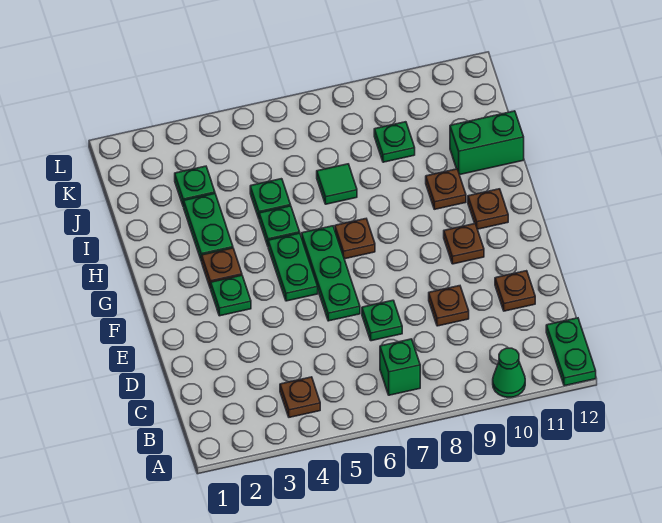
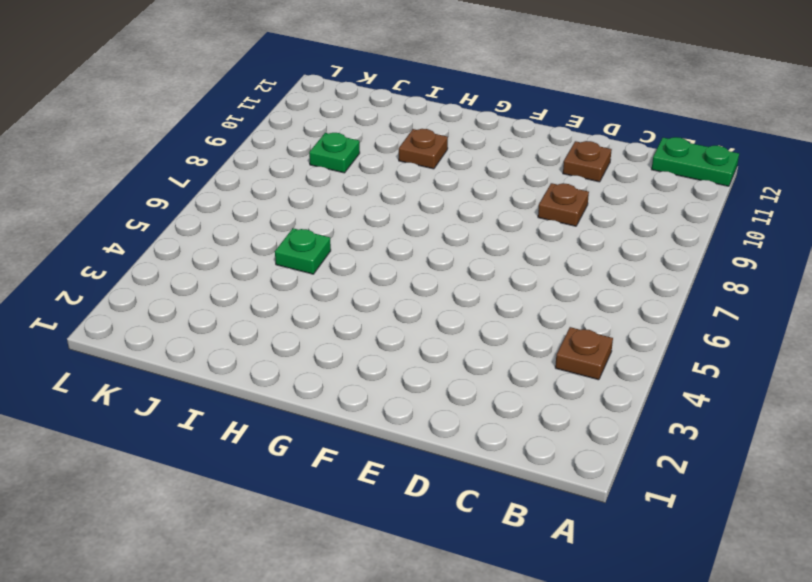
none -> green 1x1 cone [493,348,525,397]
none -> green 1x1 brick [380,339,420,395]
none -> green 1x1 plate [362,300,402,341]

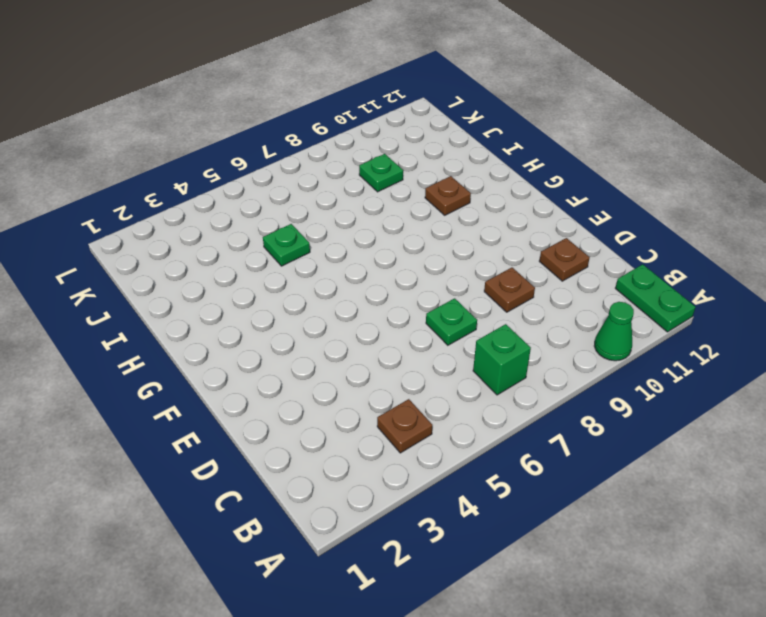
none -> green 1x3 plate [302,226,360,321]
none -> green 1x1 plate [210,275,251,316]
none -> green 1x2 plate [268,233,318,301]

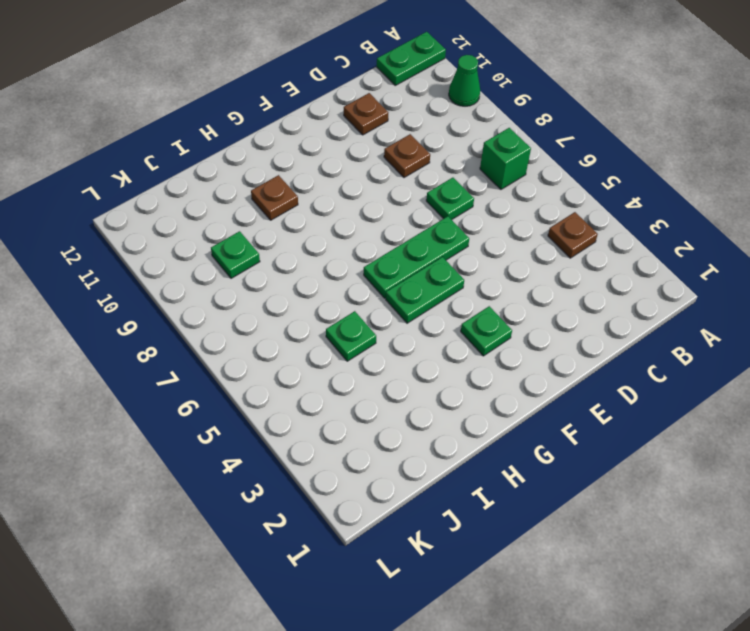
none -> brown 1x1 plate [444,224,484,264]
none -> brown 1x1 plate [202,248,242,288]
none -> brown 1x1 plate [335,219,375,259]

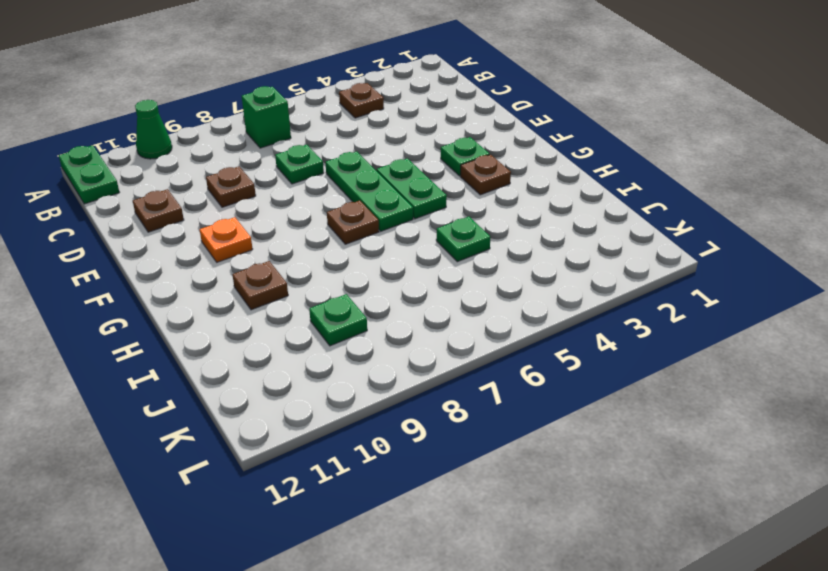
orange 1x1 plate [200,217,253,262] -> brown 1x1 plate [444,224,484,264]
none -> brown 1x1 plate [468,189,508,229]
none -> green 1x2 plate [183,194,233,261]
none -> green 1x1 plate [259,206,300,245]

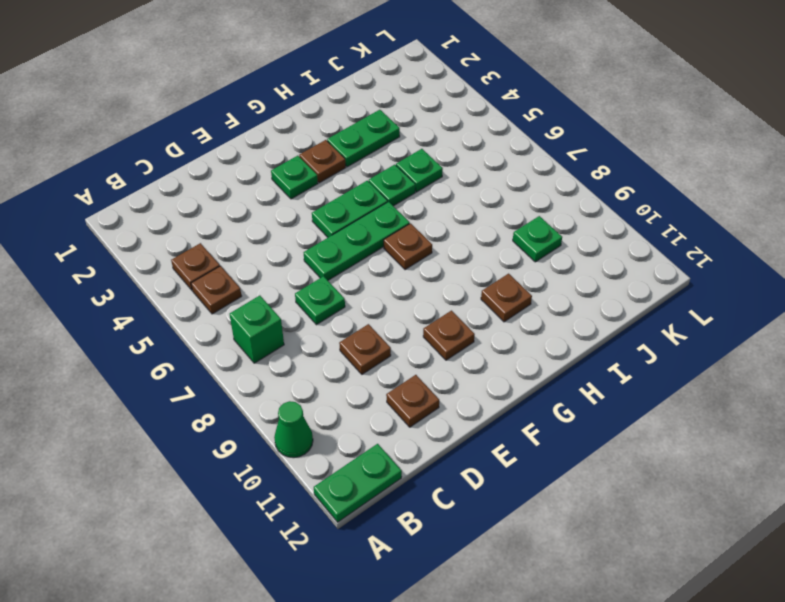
brown 1x1 plate [191,266,242,314] -> brown 1x1 plate moved to [468,189,508,229]
none -> green 1x1 tile [317,164,357,204]
none -> green 1x2 brick [450,111,524,175]
none -> green 1x1 plate [175,166,215,206]

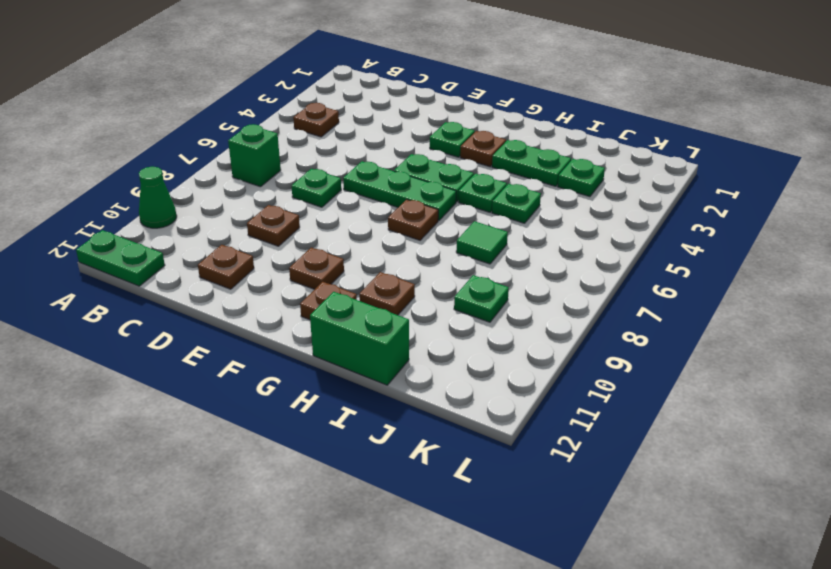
green 1x2 brick [310,292,409,385] -> green 1x2 brick turned to [450,111,524,175]

